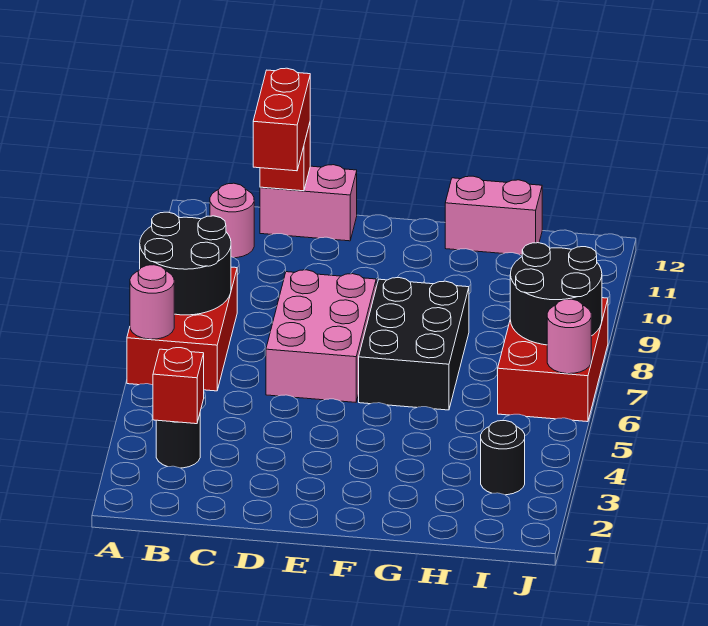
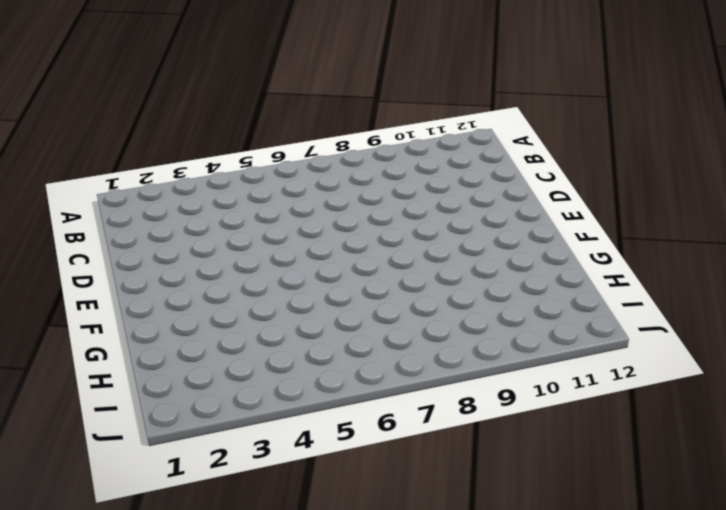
none -> red 2x3 brick [127,267,237,391]
none -> black 1x1 round brick [156,415,200,468]
none -> pink 1x1 round brick [210,183,254,258]

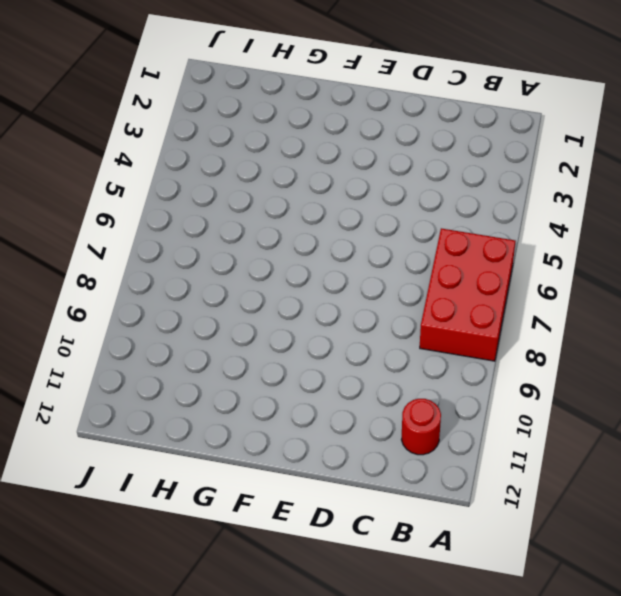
red 1x1 round brick [401,399,441,455] -> pink 1x1 round brick [210,183,254,258]
none -> black 1x1 round brick [156,415,200,468]
none -> pink 1x2 brick [260,165,357,241]
none -> pink 2x3 brick [266,270,376,402]

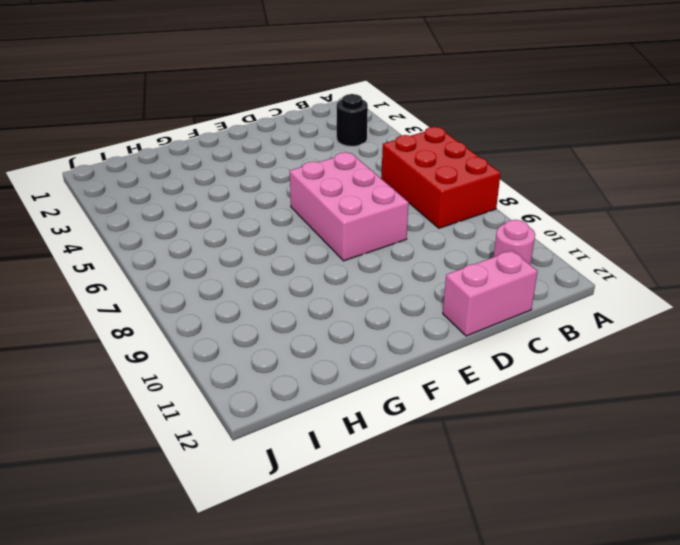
none -> black 2x3 brick [359,278,469,410]
none -> pink 1x2 brick [445,176,542,255]
none -> black 1x1 round brick [481,421,525,495]

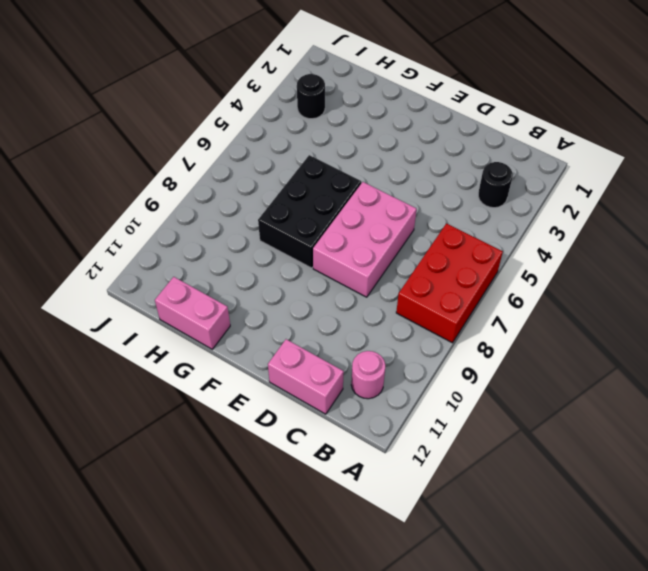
none -> red 2x3 brick [498,298,608,422]
none -> pink 1x1 round brick [130,265,174,339]
none -> black 2x2 round brick [140,212,231,315]

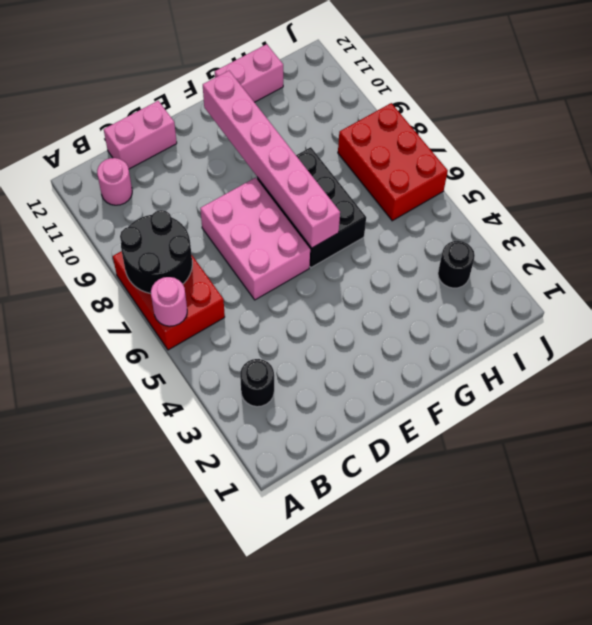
pink 1x6 brick [203,71,340,248] -> none
none -> red 1x1 brick [153,348,204,424]
none -> red 1x1 brick [260,123,310,191]
none -> black 2x2 round brick [510,243,602,345]

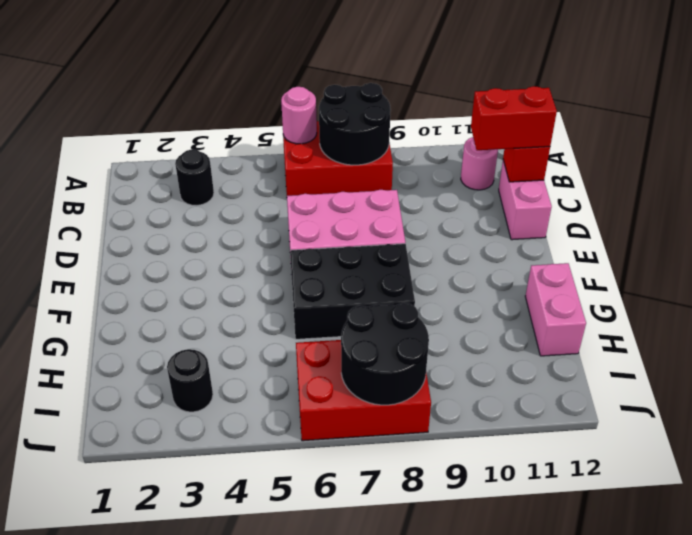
none -> red 1x1 brick [153,348,204,424]
none -> pink 1x1 round brick [547,299,591,374]

